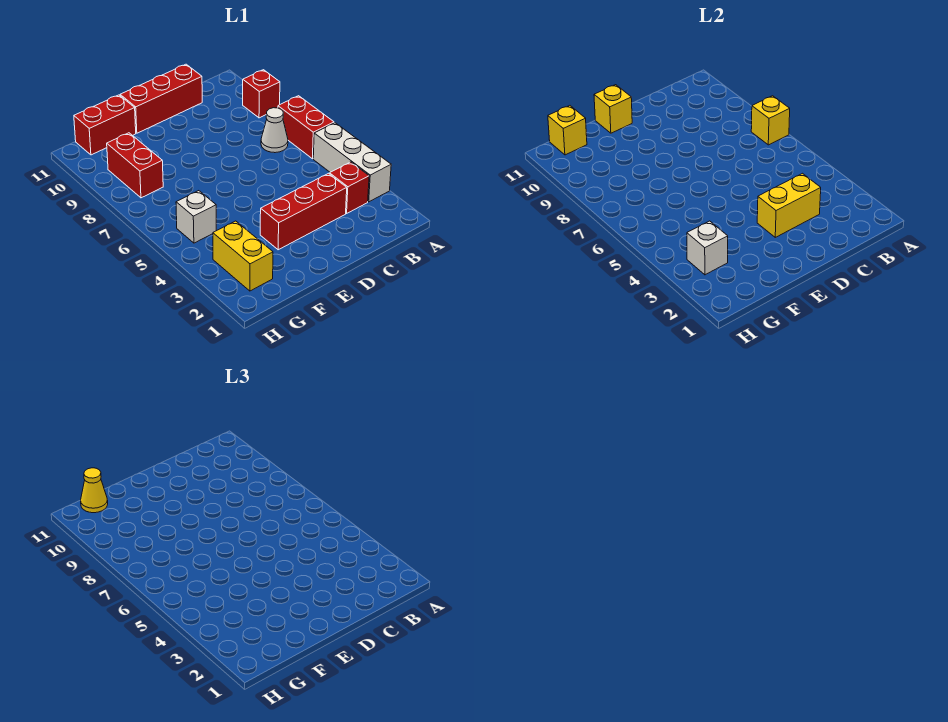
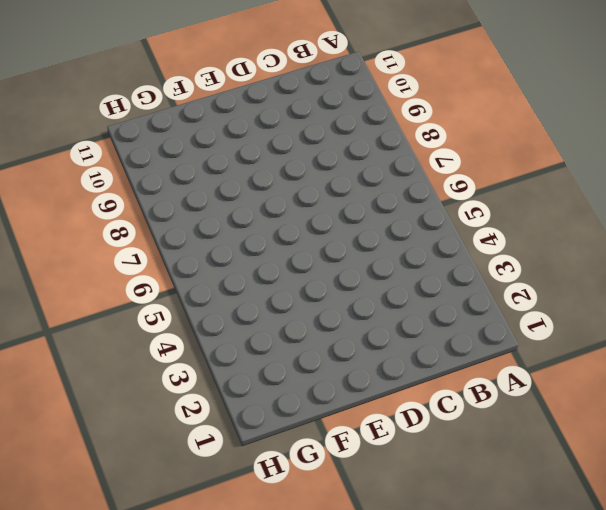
none -> white 1x3 brick [313,123,391,202]
none -> red 1x2 brick [278,96,334,159]
none -> red 1x1 brick [243,70,280,118]

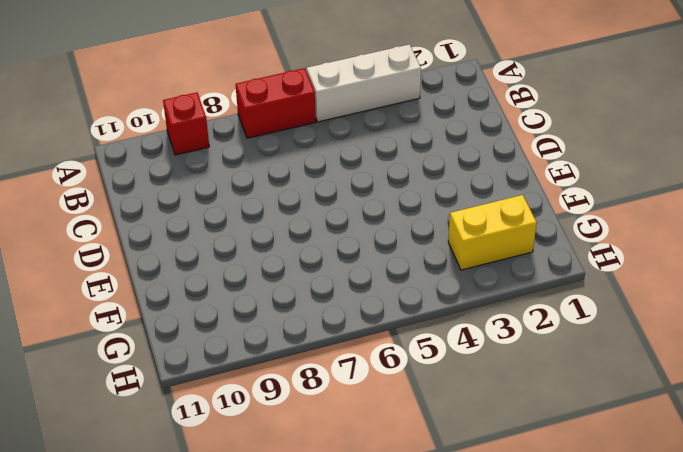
none -> red 1x1 brick [330,162,369,213]
none -> white 1x1 cone [261,108,288,153]
none -> red 1x3 brick [260,173,347,250]

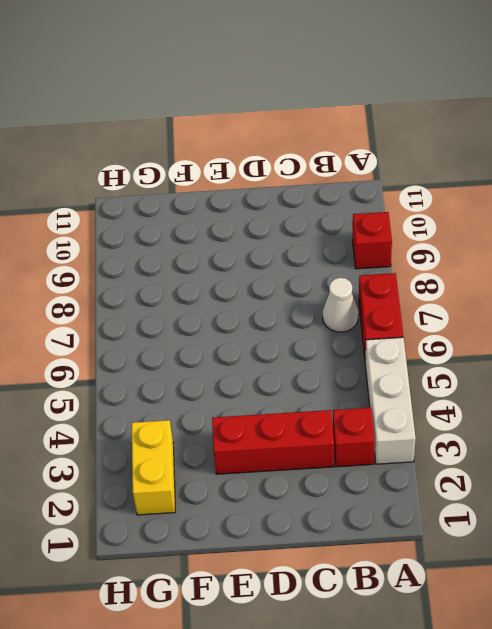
none -> red 1x3 brick [120,64,202,133]
none -> red 1x2 brick [74,95,136,155]
none -> white 1x1 brick [176,191,216,243]

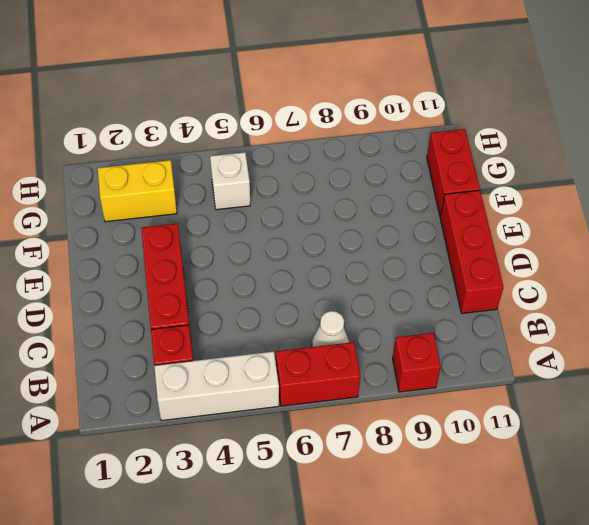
none -> red 1x2 brick [107,133,163,198]
none -> yellow 1x1 brick [751,96,790,145]
none -> yellow 1x2 brick [757,173,821,237]

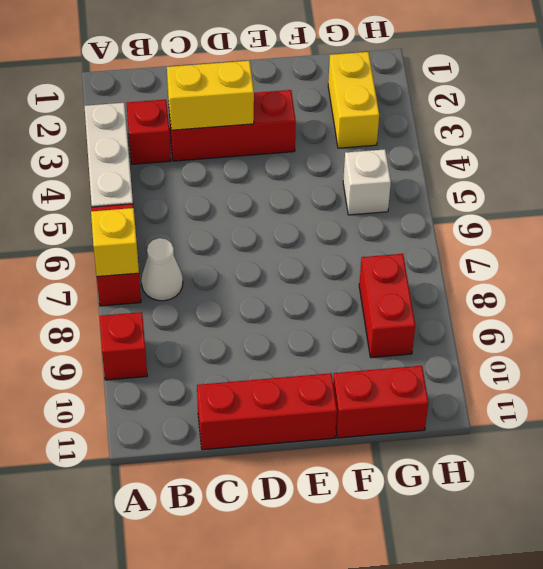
none -> yellow 1x1 brick [594,85,632,133]
none -> white 1x1 brick [687,221,728,275]
none -> yellow 1x1 brick [548,106,587,155]

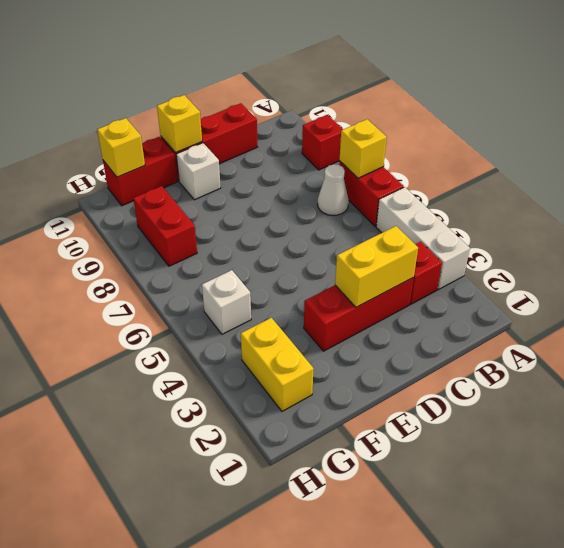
white 1x1 brick [176,143,221,200] -> white 1x1 brick moved to [687,221,728,275]
none -> yellow 1x1 cone [81,468,108,513]

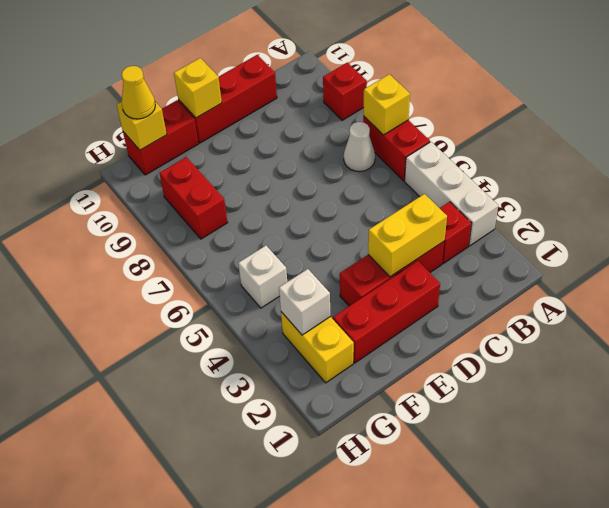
red 1x3 brick [333,261,440,363] -> none

